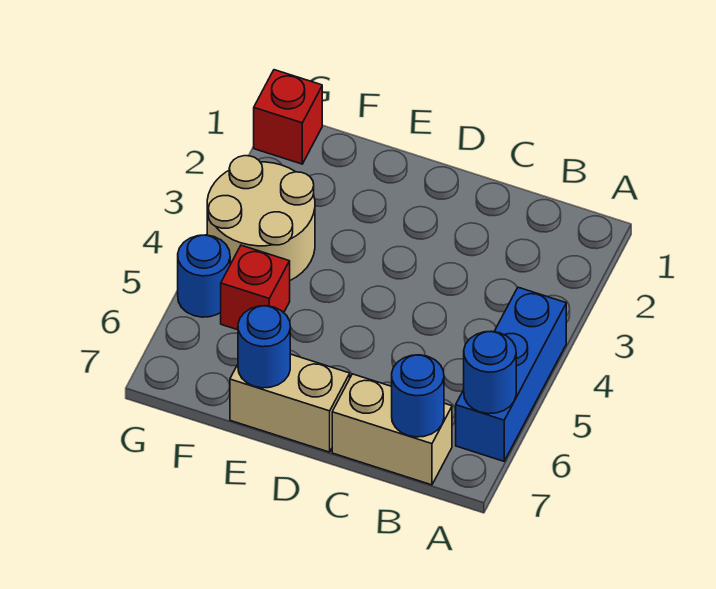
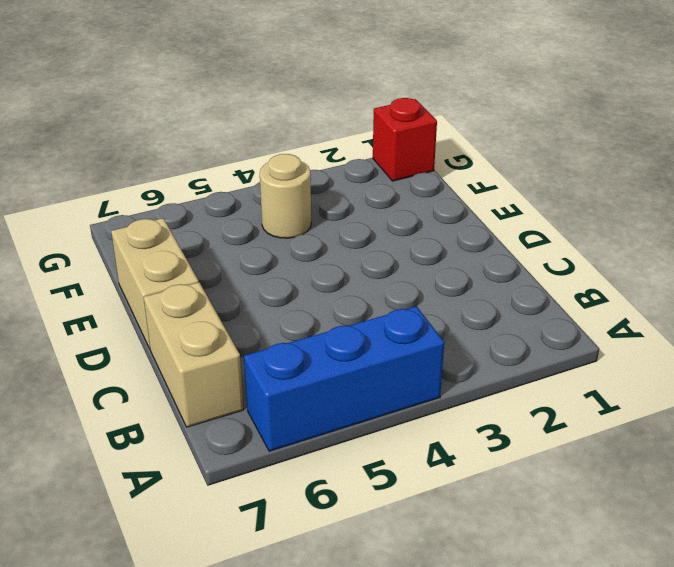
tan 1x1 round brick [260,154,311,238] -> tan 2x2 round brick [207,156,315,280]
none -> red 1x1 brick [221,245,290,330]
none -> blue 1x1 round brick [178,235,230,317]

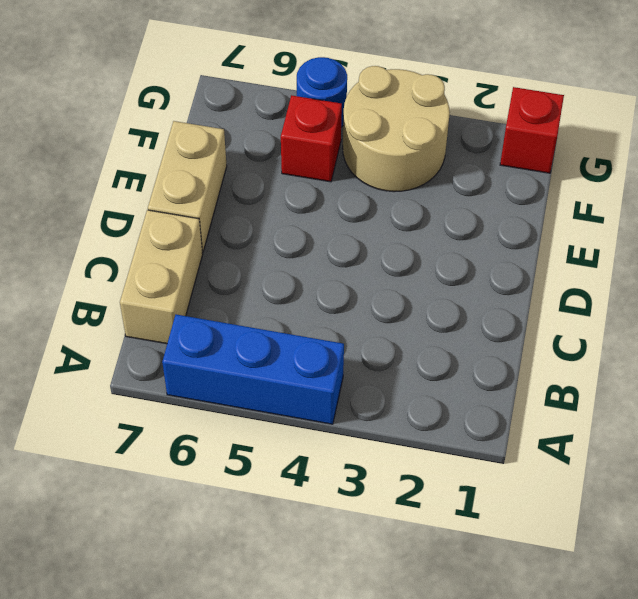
none -> blue 1x1 round brick [464,331,516,414]
none -> blue 1x1 round brick [392,355,444,437]

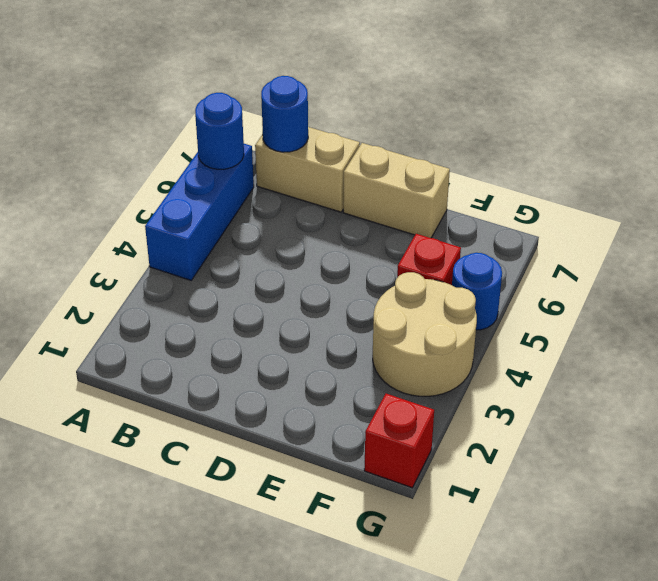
none -> blue 1x1 round brick [238,306,290,388]

